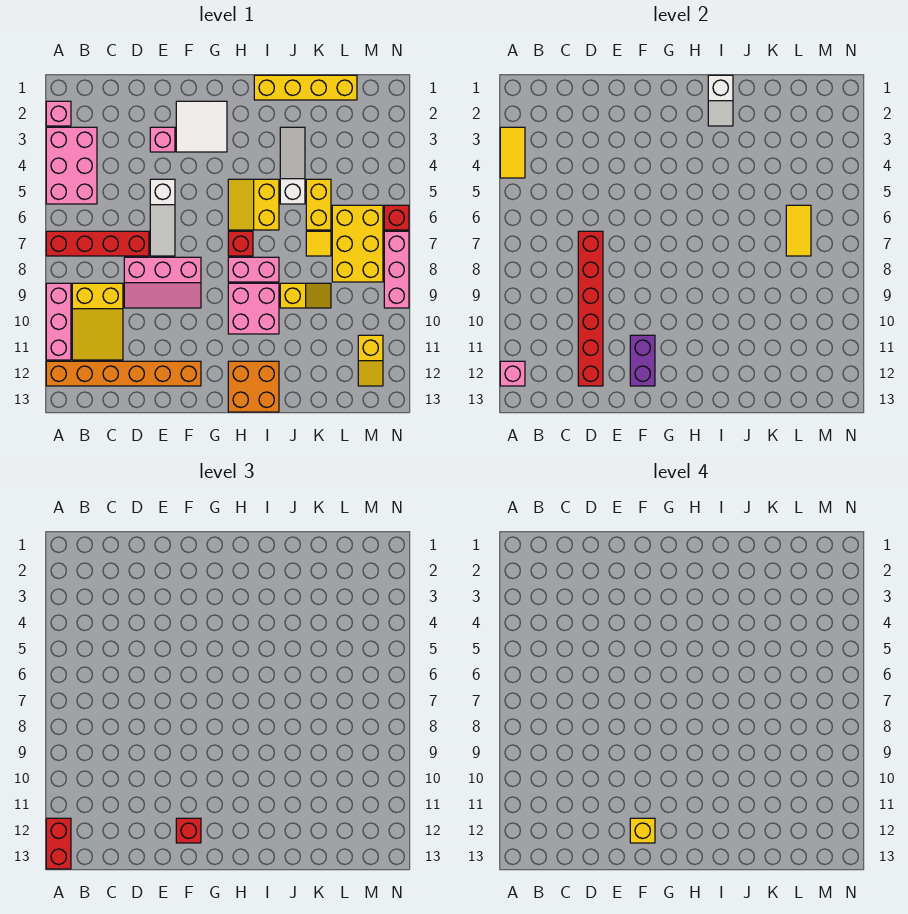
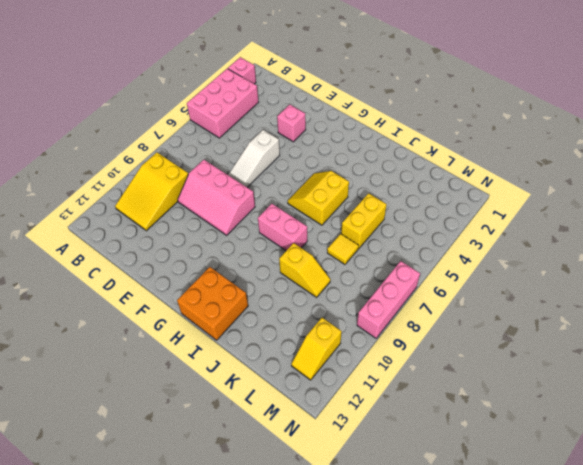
none -> red 1x4 brick [46,231,149,256]
none -> pink 1x3 brick [46,283,71,360]
none -> orange 1x6 brick [46,361,201,386]
none -> white 2x2 tile [176,101,227,152]

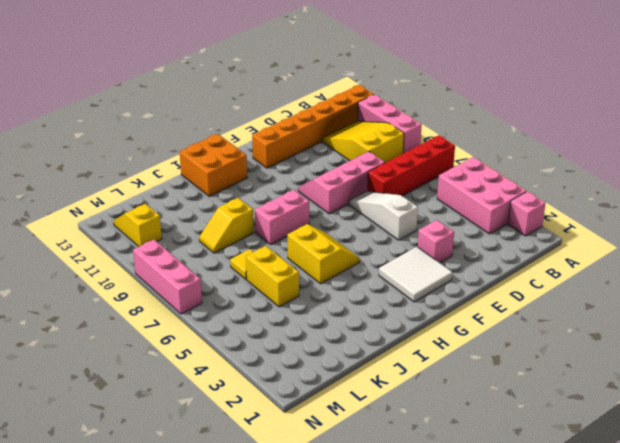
none -> red 1x1 brick [228,231,253,256]
none -> pink 2x2 brick [228,283,279,334]
none -> yellow 1x4 brick [254,75,357,100]
none -> white 1x3 slope [280,127,305,204]

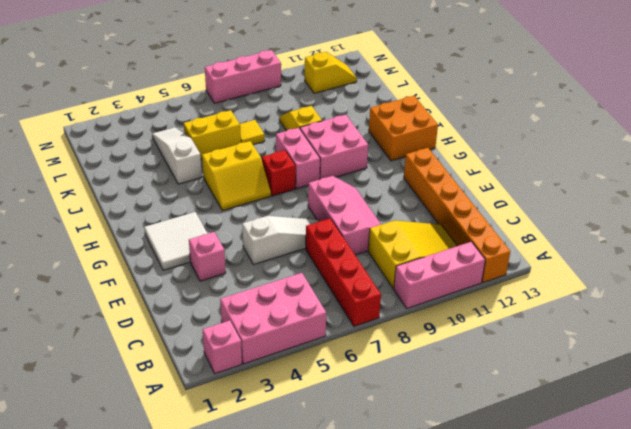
white 1x3 slope [152,127,202,184] -> white 1x3 slope turned to [280,127,305,204]
none -> yellow 1x4 brick [254,75,357,100]
none -> yellow 2x3 brick [332,205,383,282]
none -> red 1x1 brick [384,205,409,230]
none -> yellow 1x2 tile [500,127,525,178]

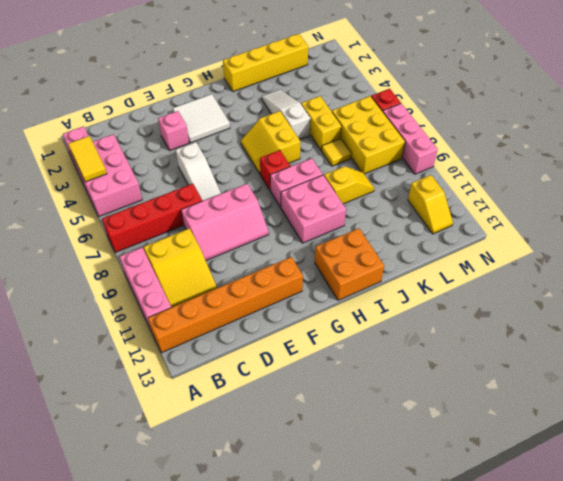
none -> pink 1x1 brick [500,361,525,386]
none -> red 1x6 brick [578,231,603,386]
none -> purple 1x2 brick [630,335,655,386]
none -> white 1x2 slope [708,75,733,126]

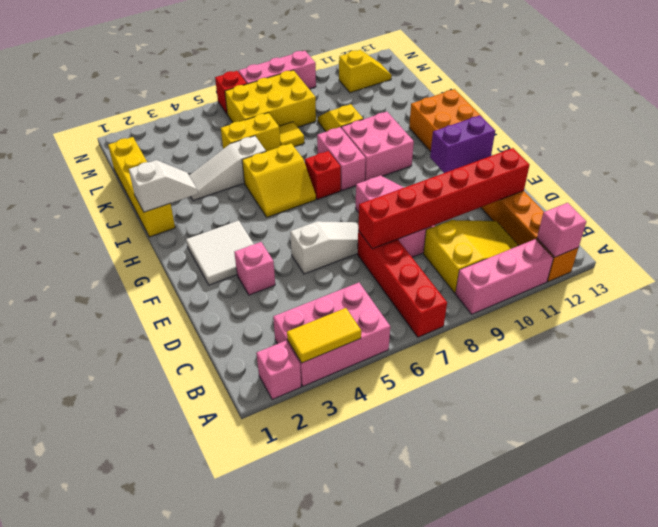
none -> yellow 1x2 tile [786,205,811,256]
none -> red 1x2 brick [46,818,71,869]
none -> red 1x1 brick [176,818,201,843]
none -> yellow 1x1 brick [630,818,655,843]

